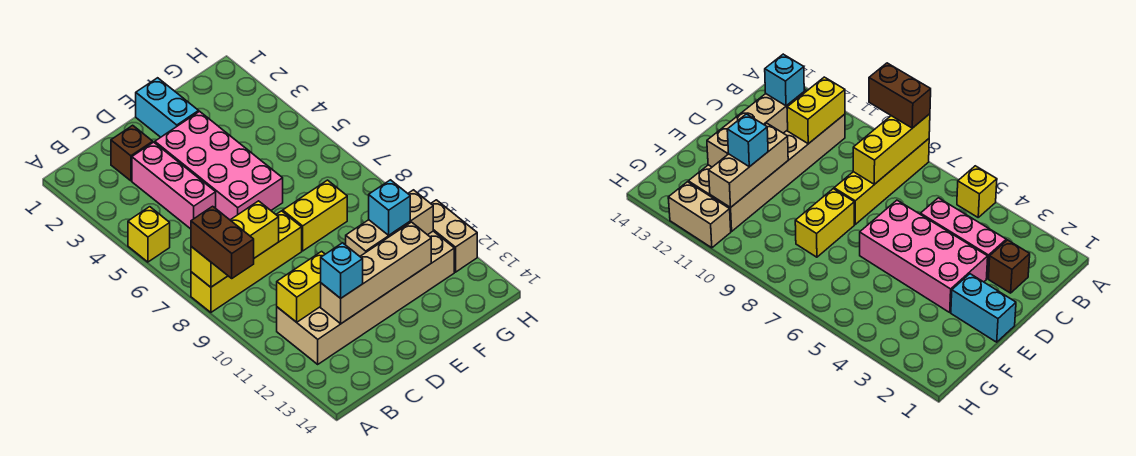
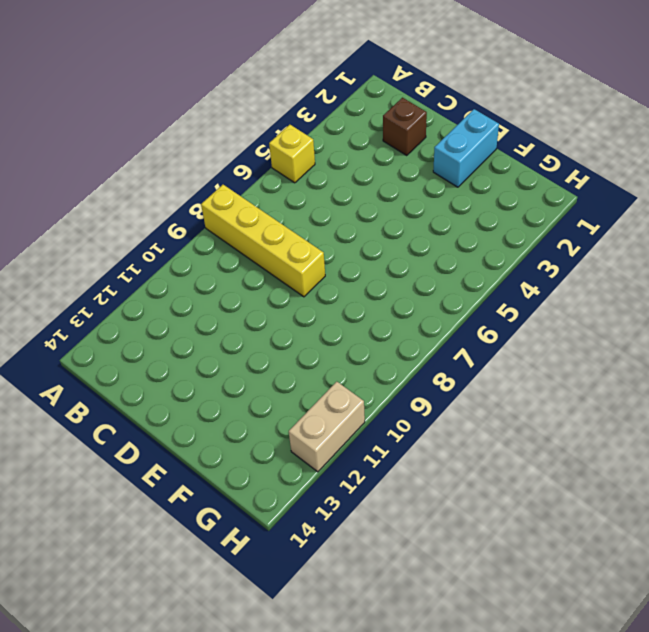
none -> tan 2x6 brick [277,231,454,364]
none -> pink 1x3 brick [132,142,216,229]
none -> pink 2x4 brick [155,111,283,220]

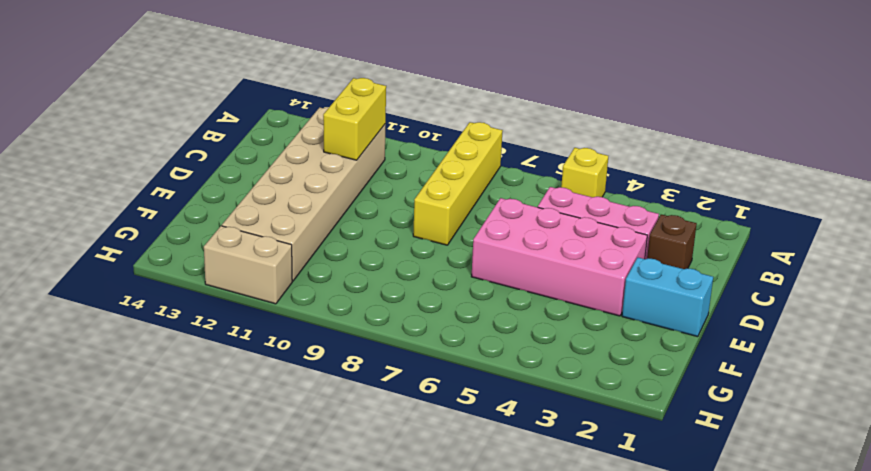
none -> yellow 1x2 brick [283,180,347,251]
none -> yellow 1x3 brick [191,201,279,287]
none -> tan 1x4 brick [321,222,431,324]

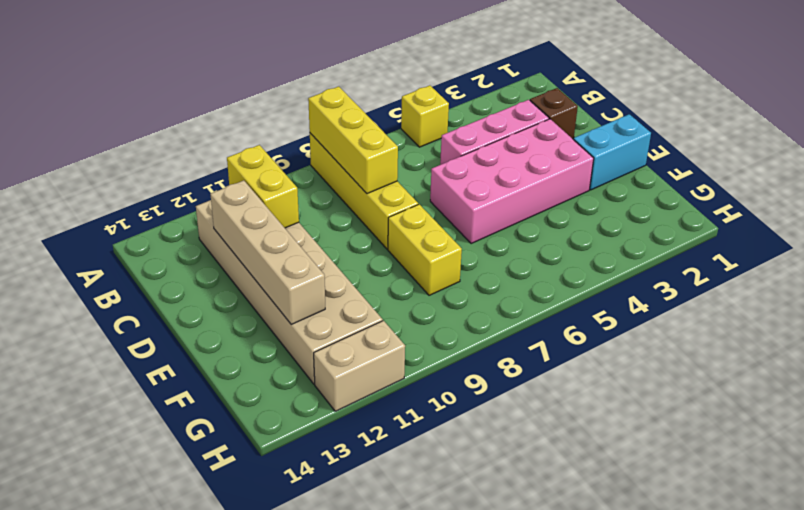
none -> tan 1x3 brick [346,190,433,256]
none -> brown 1x2 brick [191,206,254,278]
none -> cyan 1x1 brick [321,243,363,298]

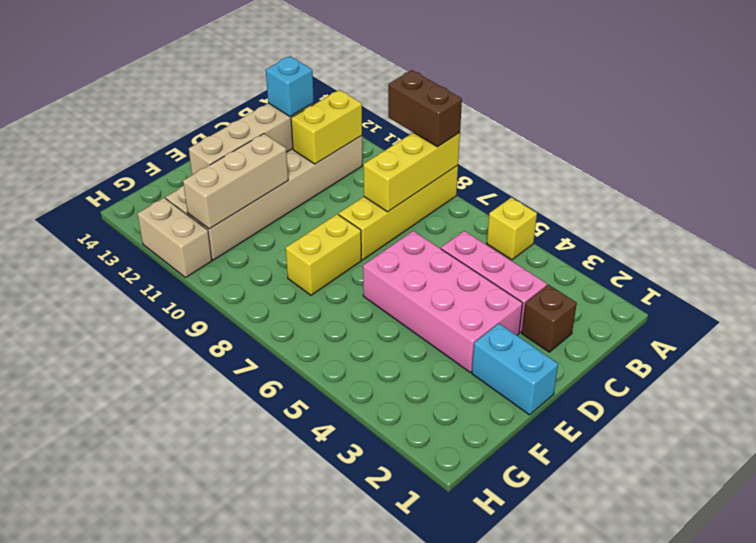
none -> cyan 1x1 brick [369,180,410,235]

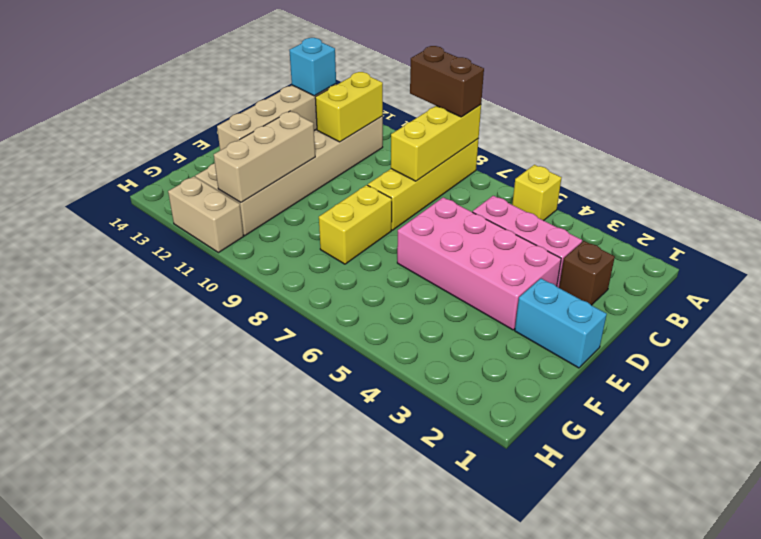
none -> cyan 1x1 brick [369,180,410,235]

